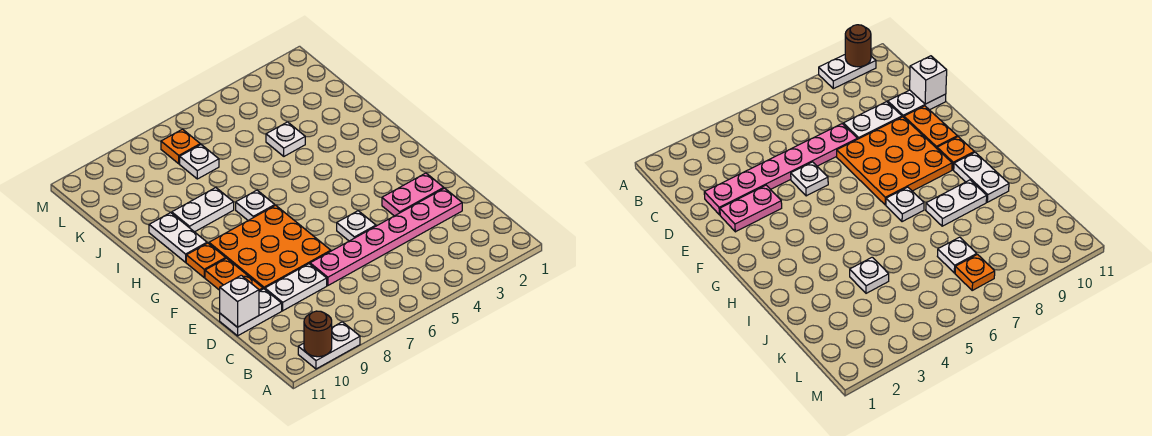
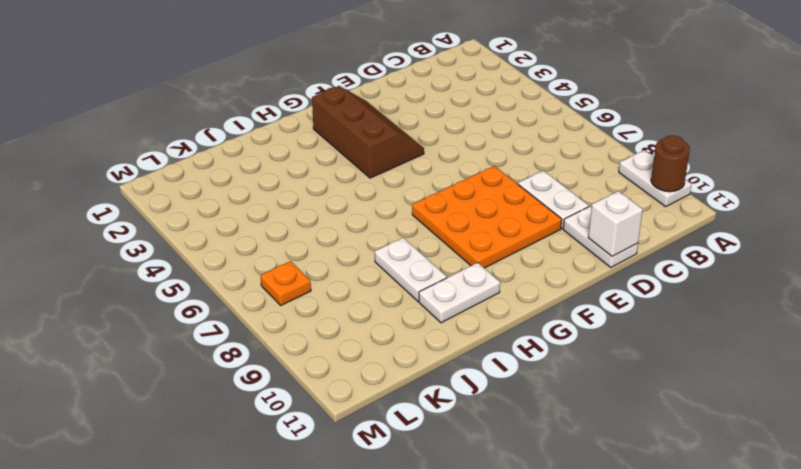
brown 2x3 slope [312,86,424,178] -> none
none -> pink 1x6 plate [310,188,462,285]
none -> pink 1x2 plate [382,173,444,216]
none -> white 1x1 plate [337,211,376,241]

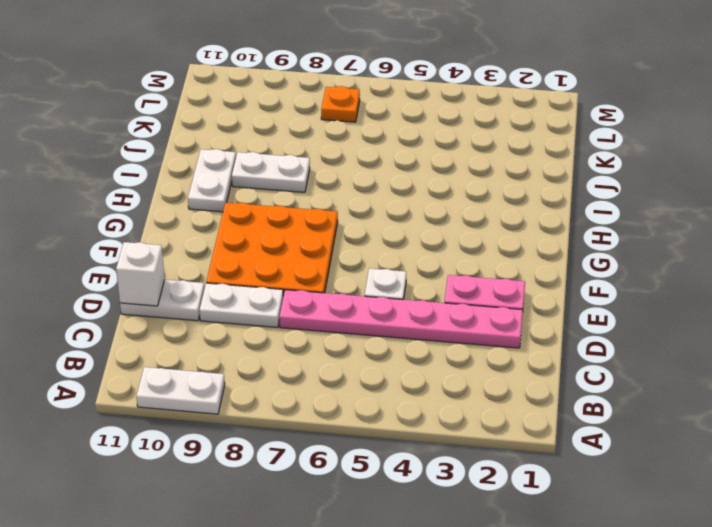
none -> orange 1x2 plate [205,258,263,291]
none -> orange 1x1 plate [186,243,226,277]
none -> white 1x1 plate [236,190,275,220]

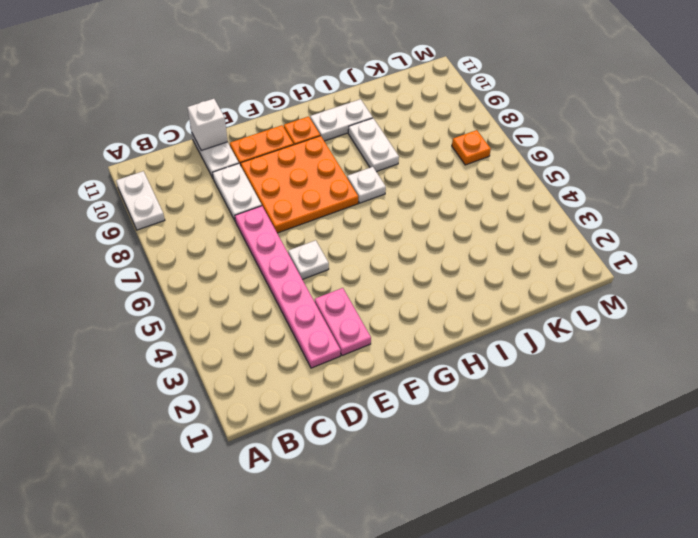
none -> white 1x1 plate [266,122,305,156]
none -> white 1x1 plate [180,145,219,179]
none -> brown 1x1 round brick [304,311,332,357]

